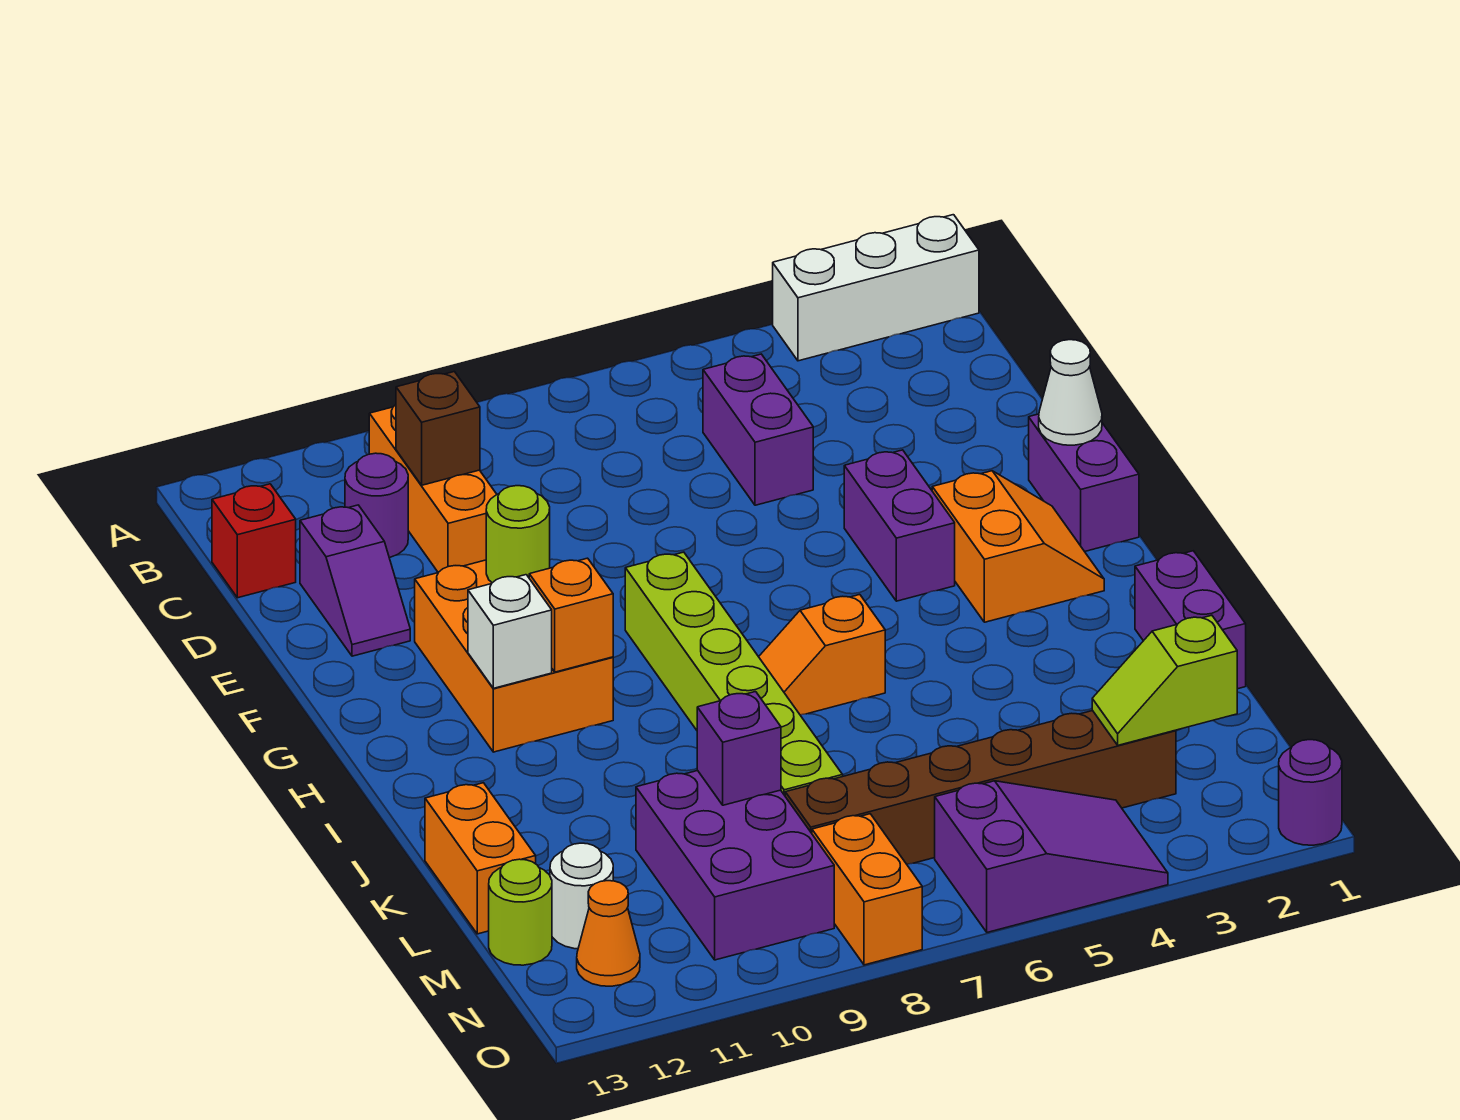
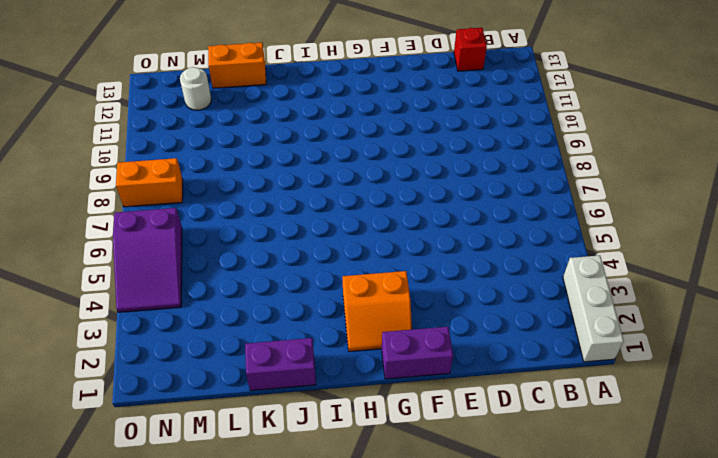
none -> orange 1x3 brick [369,405,497,573]
none -> purple 1x2 brick [703,354,813,505]
none -> purple 1x1 round brick [345,453,408,558]

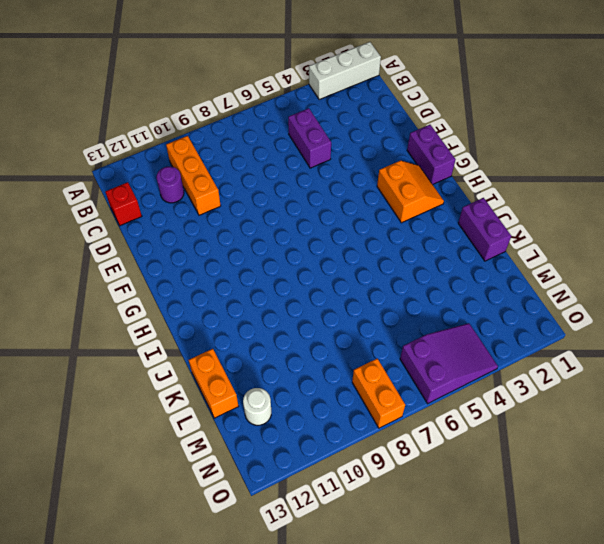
none -> purple 1x2 slope [300,505,410,656]
none -> purple 1x2 brick [844,450,955,601]
none -> orange 2x3 brick [415,560,613,752]

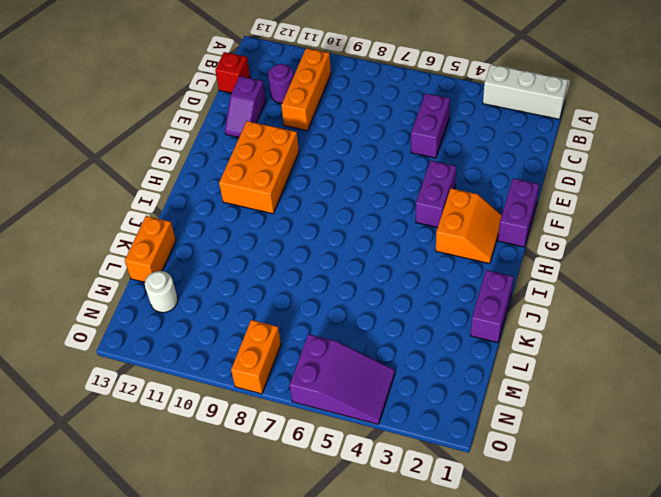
none -> lime 1x6 brick [625,552,843,795]
none -> orange 1x2 slope [759,595,885,715]
none -> purple 2x3 brick [636,771,834,960]

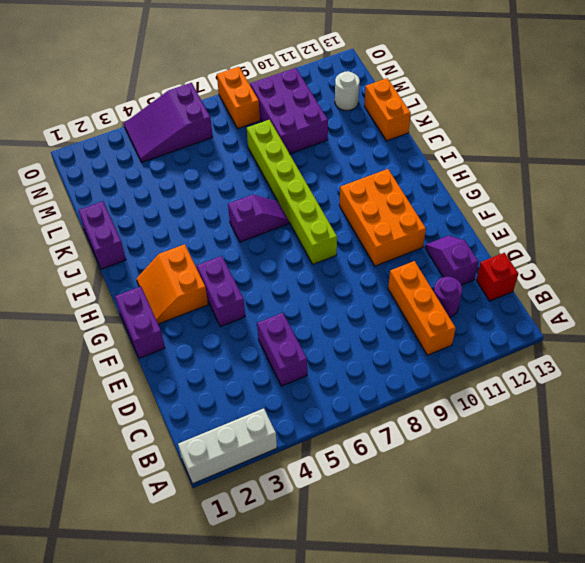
purple 1x2 slope [228,195,289,242] -> orange 1x2 slope [759,595,885,715]
none -> brown 1x6 brick [785,711,1176,864]
none -> lime 1x1 round brick [489,859,552,965]
none -> orange 1x1 cone [577,881,640,986]

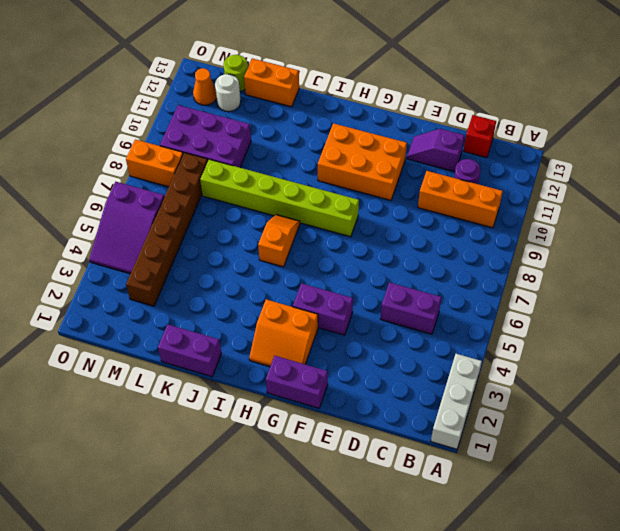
none -> purple 1x1 round brick [1279,740,1342,845]
none -> brown 1x1 brick [396,372,480,485]
none -> white 1x1 cone [1039,340,1102,445]

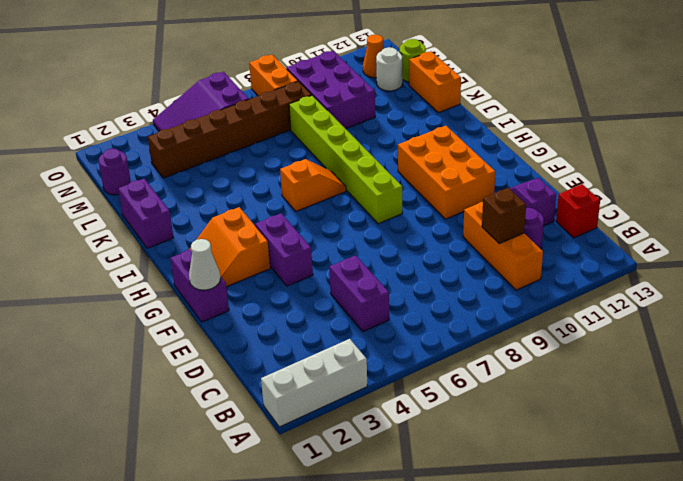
purple 1x1 round brick [99,148,131,195] -> purple 1x1 round brick moved to [1279,740,1342,845]
none -> lime 1x1 round brick [486,486,550,583]
none -> orange 1x1 brick [529,558,613,672]
none -> white 1x1 brick [468,575,552,688]

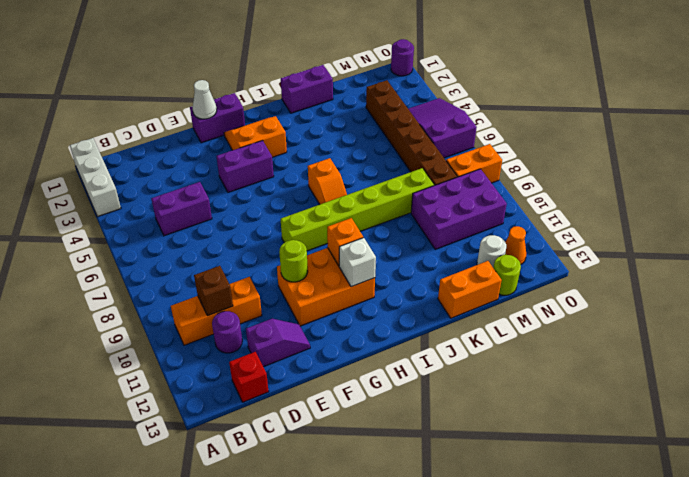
none -> purple 1x1 brick [697,692,781,805]
none -> lime 1x2 slope [1092,615,1237,745]

